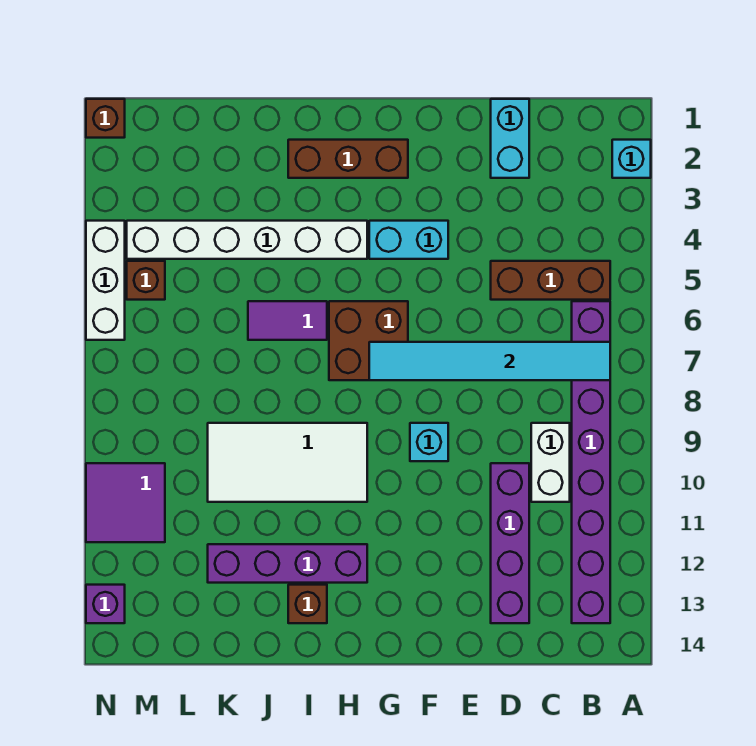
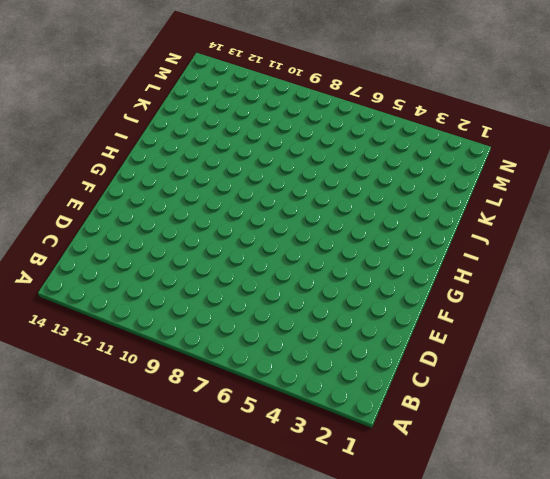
none -> cyan 1x1 brick [612,140,651,178]
none -> brown 1x3 brick [491,261,610,300]
none -> purple 1x8 brick [572,301,610,623]

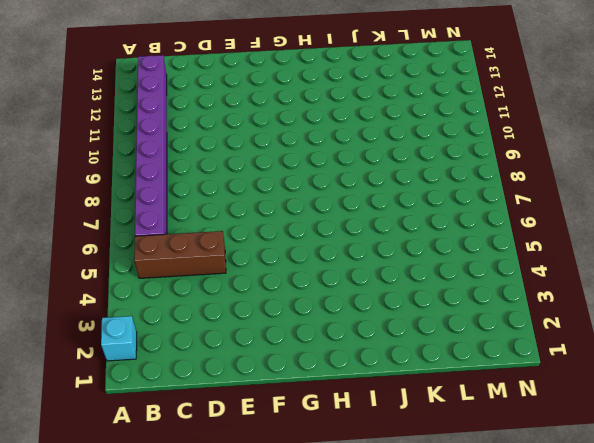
none -> white 1x2 brick [531,423,570,502]
none -> cyan 1x2 brick [491,99,529,178]
none -> purple 1x4 brick [491,463,529,623]

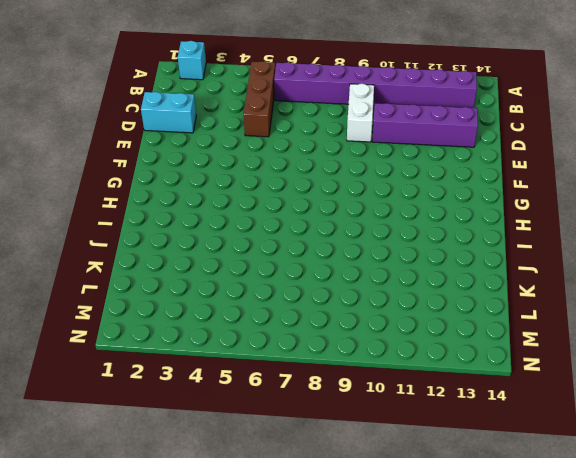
white 1x2 brick [347,84,374,142] -> white 1x2 brick turned to [531,423,570,502]
none -> cyan 1x2 brick [369,221,448,259]
none -> cyan 1x1 brick [410,423,448,461]
none -> brown 1x3 brick [288,140,408,178]

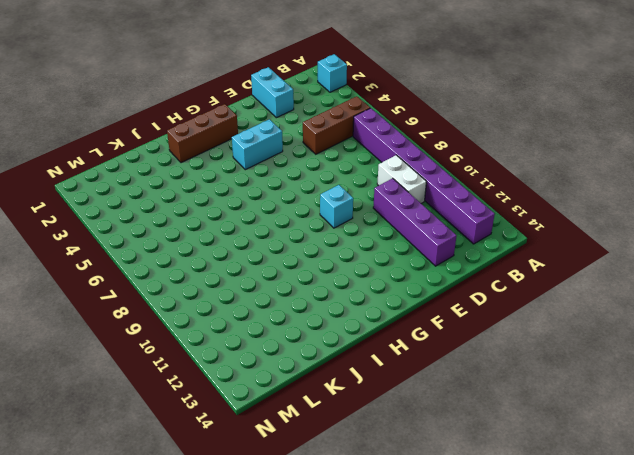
none -> brown 2x2 brick [329,301,408,380]
none -> white 1x6 brick [127,221,367,259]
none -> white 2x4 tile [208,423,367,502]

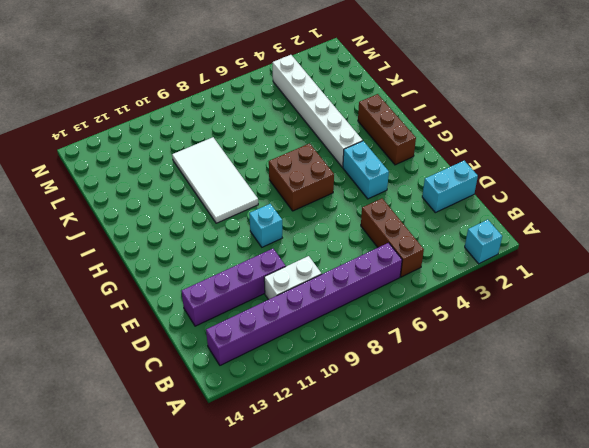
none -> purple 1x4 brick [208,544,367,583]
none -> purple 1x2 tile [248,301,327,340]
none -> brown 1x1 brick [288,585,327,623]

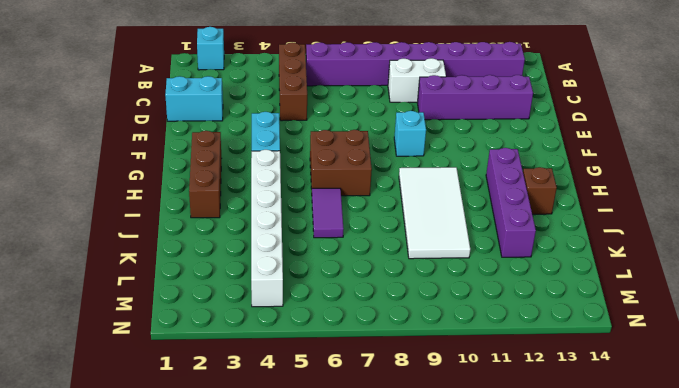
none -> brown 1x1 brick [127,261,165,300]
none -> purple 2x2 tile [86,463,165,542]
none -> brown 1x1 brick [86,99,125,138]

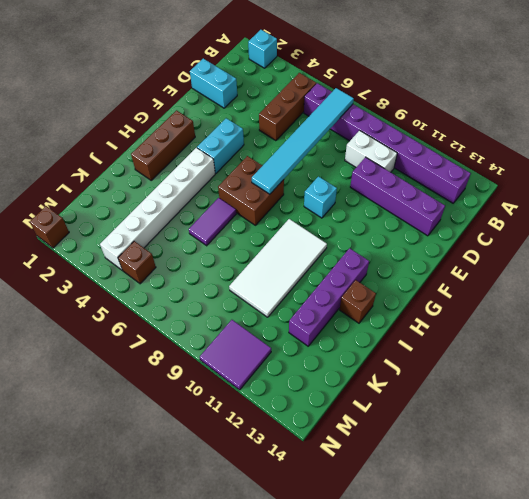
none -> white 1x3 brick [86,221,125,340]
none -> purple 1x1 brick [86,585,125,623]

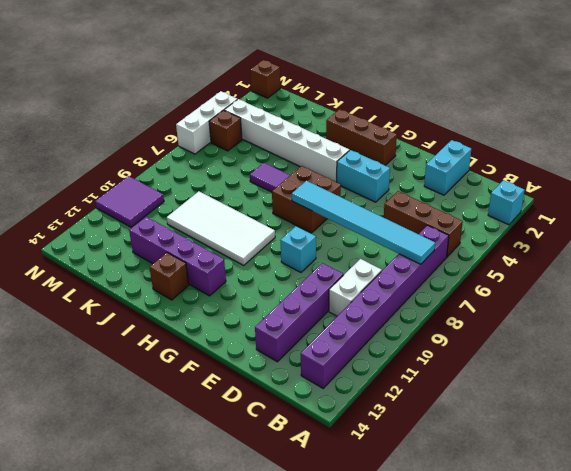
none -> purple 1x1 brick [86,585,125,623]

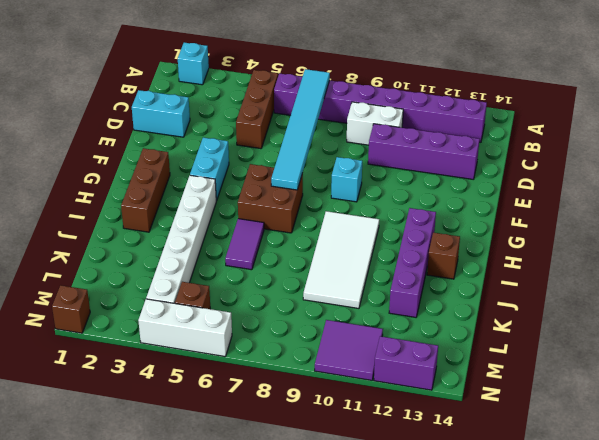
purple 1x2 brick [374,336,438,390] -> purple 1x1 brick [86,585,125,623]

